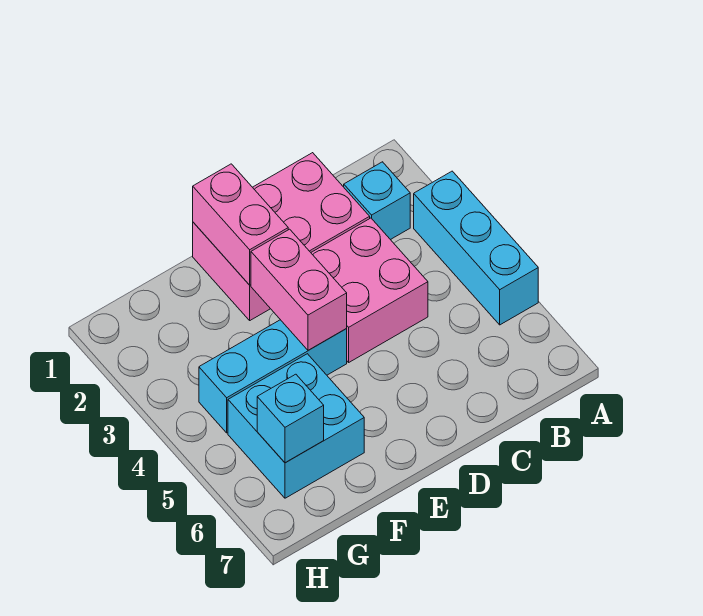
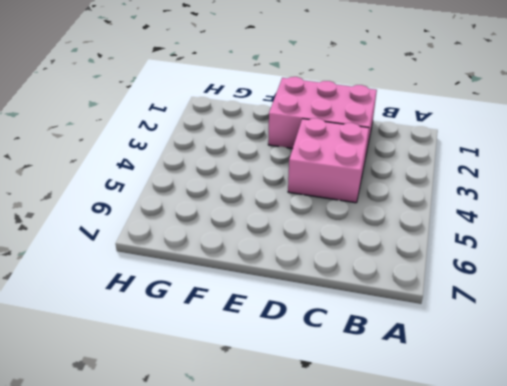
none -> cyan 1x3 brick [414,171,538,325]
none -> cyan 1x1 brick [344,162,410,240]

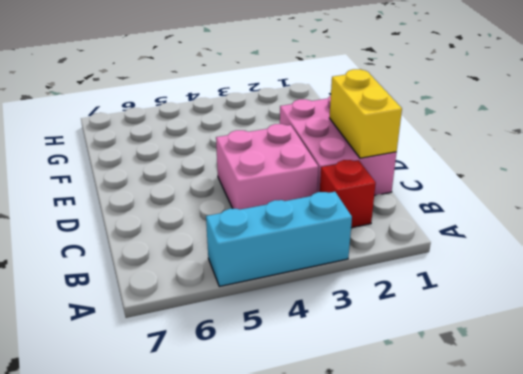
red 1x1 brick [320,160,376,228] -> cyan 1x1 brick [344,162,410,240]
yellow 1x2 brick [329,69,402,158] -> none
none -> cyan 1x3 brick [199,320,347,433]
none -> cyan 2x2 brick [228,354,364,498]

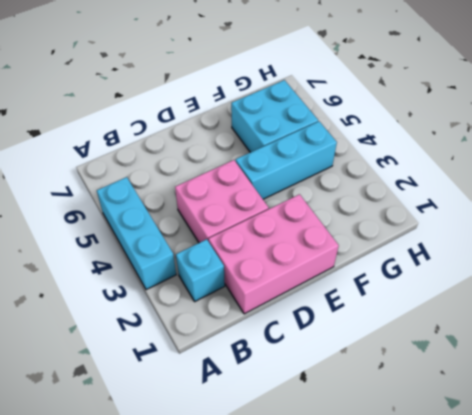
none -> pink 1x2 brick [193,164,288,285]
none -> pink 1x2 brick [251,229,347,350]

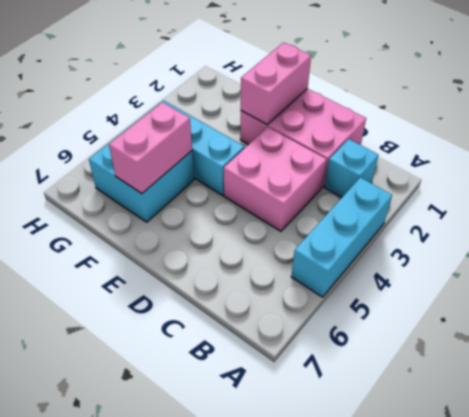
pink 1x2 brick [109,102,192,193] -> pink 1x2 brick moved to [251,229,347,350]
none -> cyan 1x1 brick [257,374,324,463]

